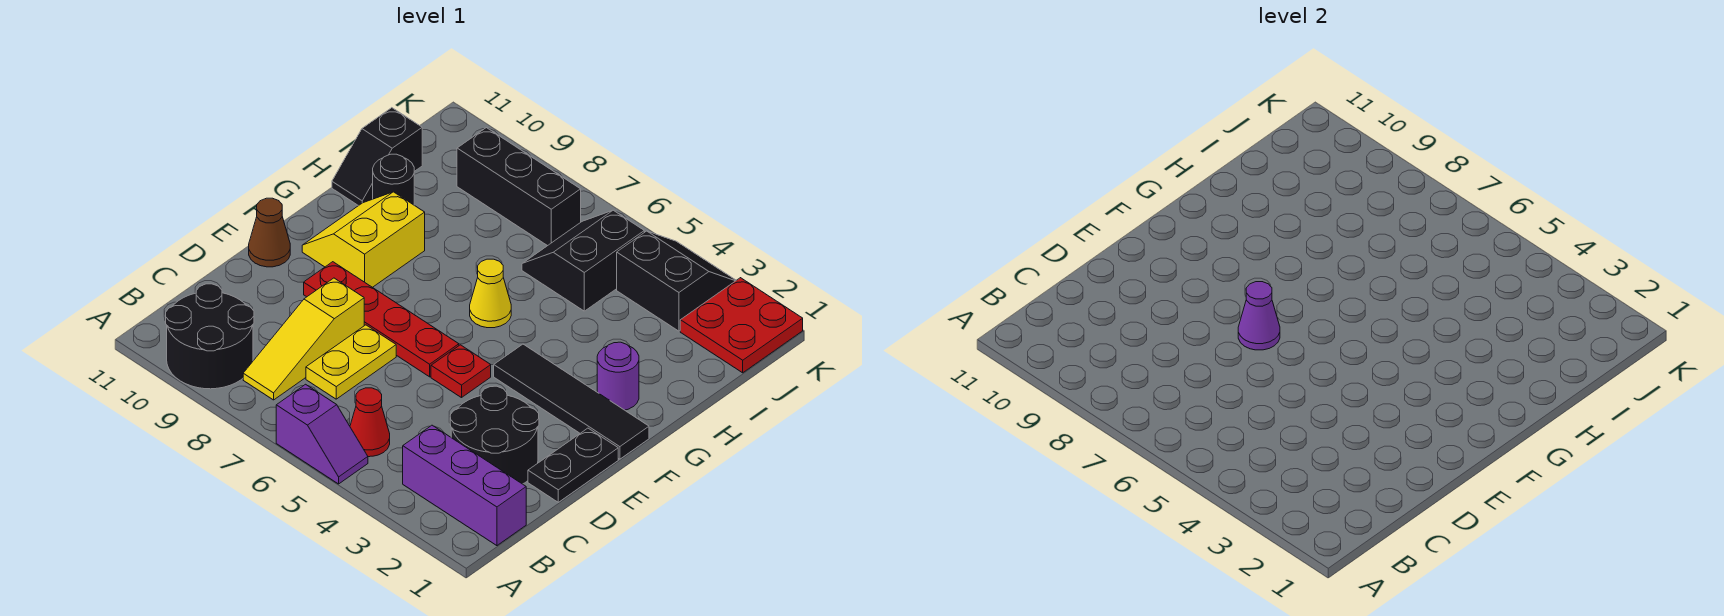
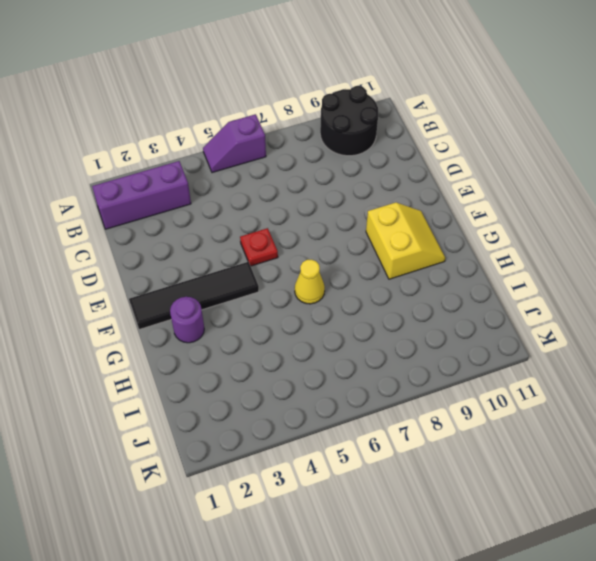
none -> red 1x1 cone [350,388,390,457]
none -> yellow 1x3 slope [243,278,364,400]
none -> black 2x2 round brick [450,386,539,484]

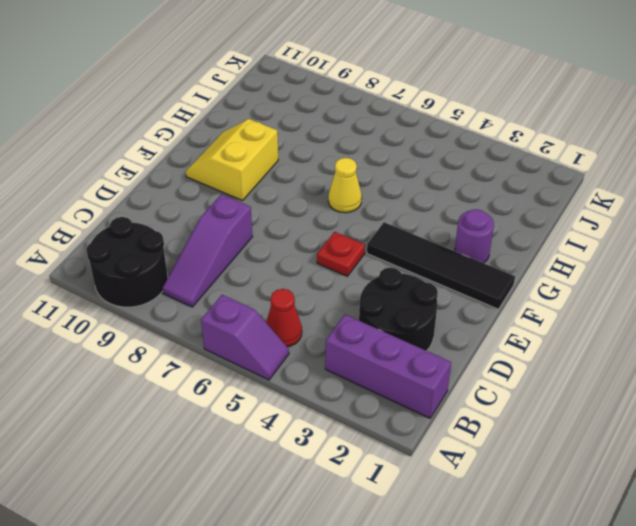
purple 1x3 slope [162,194,253,307] -> yellow 1x3 slope [243,278,364,400]
none -> yellow 1x2 plate [306,325,396,399]
none -> black 1x2 plate [528,428,618,502]
none -> red 1x4 plate [304,262,459,377]

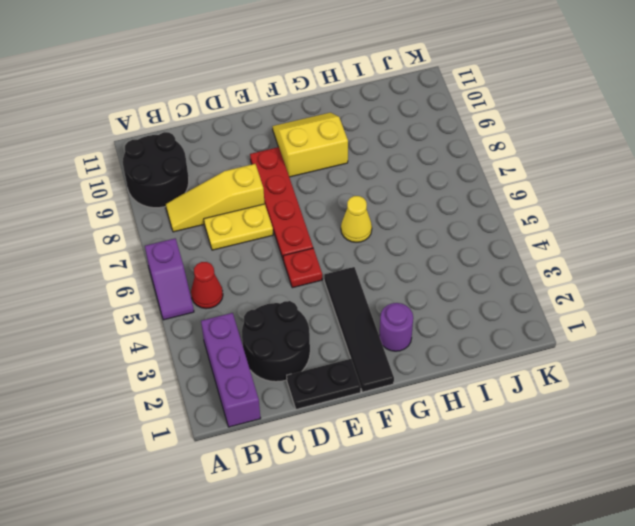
none -> brown 1x1 cone [249,198,290,267]
none -> black 1x1 round brick [373,154,414,205]
none -> black 1x2 slope [332,108,422,206]

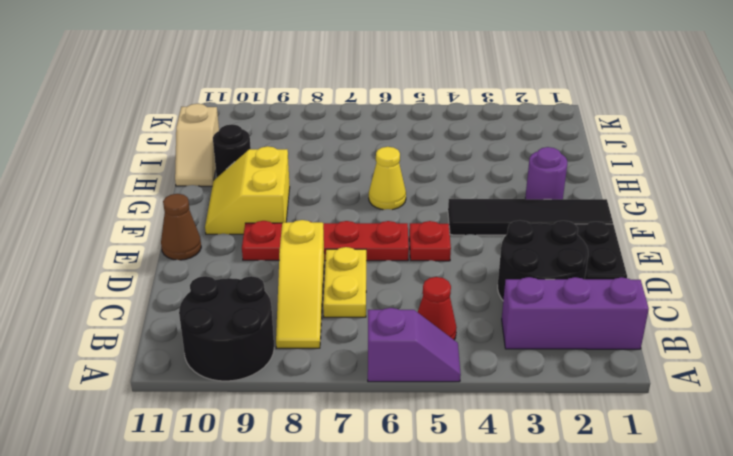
tan 1x2 slope [175,104,219,186] -> black 1x2 slope [332,108,422,206]
none -> black 2x2 slope [522,210,644,311]
none -> red 2x2 plate [680,278,803,373]
none -> black 2x2 slope [617,231,736,331]

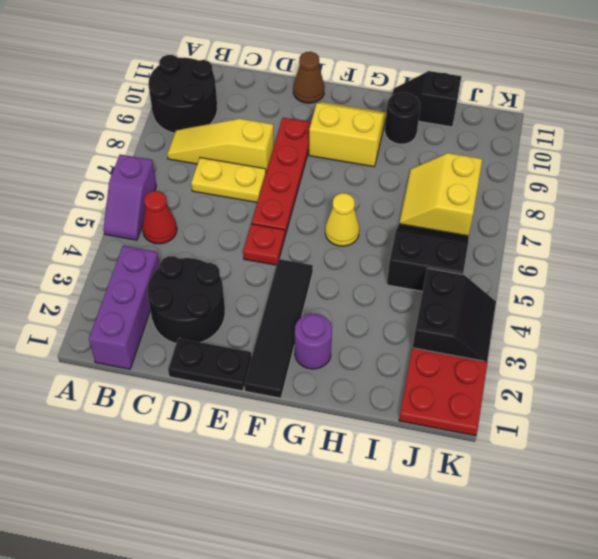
yellow 2x2 slope [399,153,482,236] -> black 1x3 brick [457,128,581,246]
none -> purple 1x1 cone [1238,282,1280,350]

